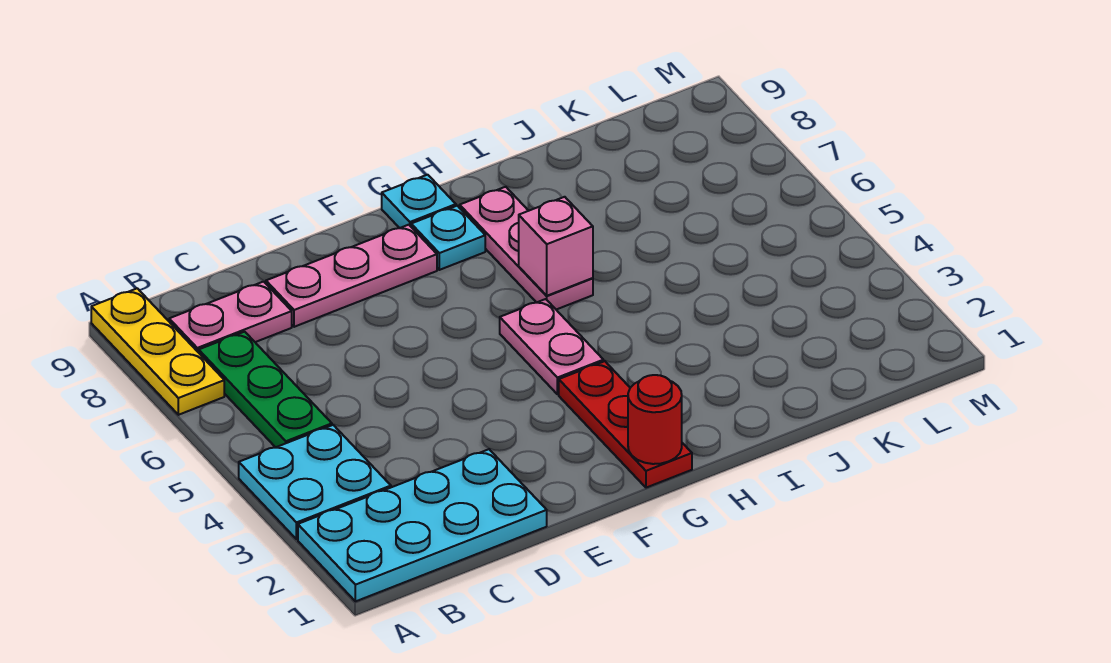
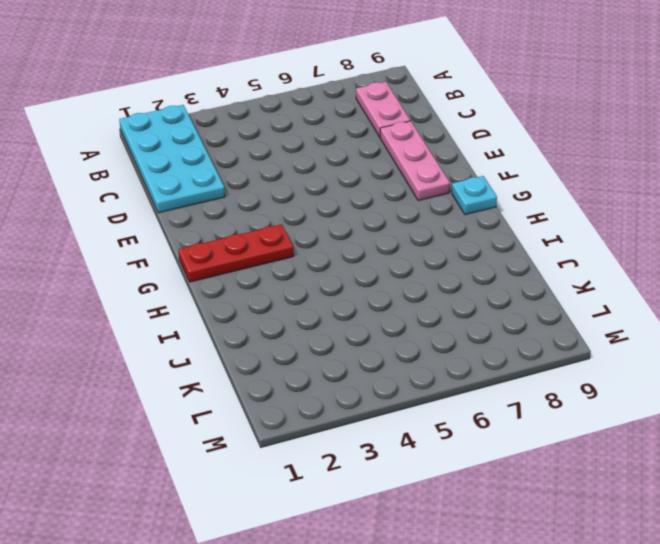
none -> cyan 2x2 plate [239,425,391,539]
none -> yellow 1x3 plate [91,288,224,415]
none -> green 1x3 plate [199,332,332,447]

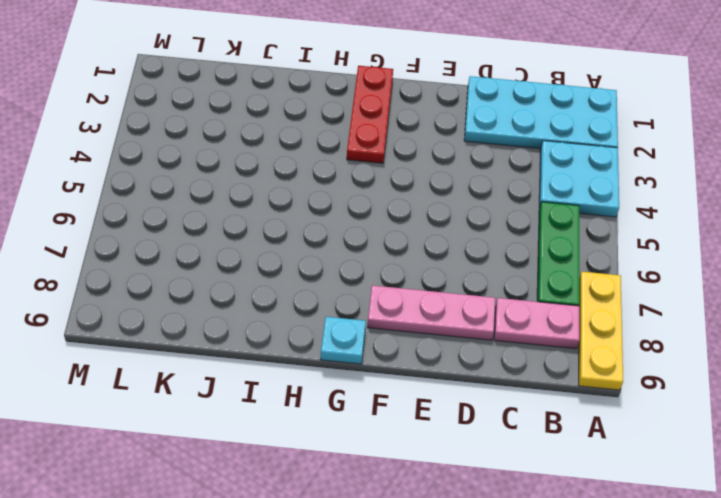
none -> pink 1x2 plate [500,299,603,394]
none -> cyan 1x1 plate [411,206,485,270]
none -> pink 1x3 plate [460,187,593,310]

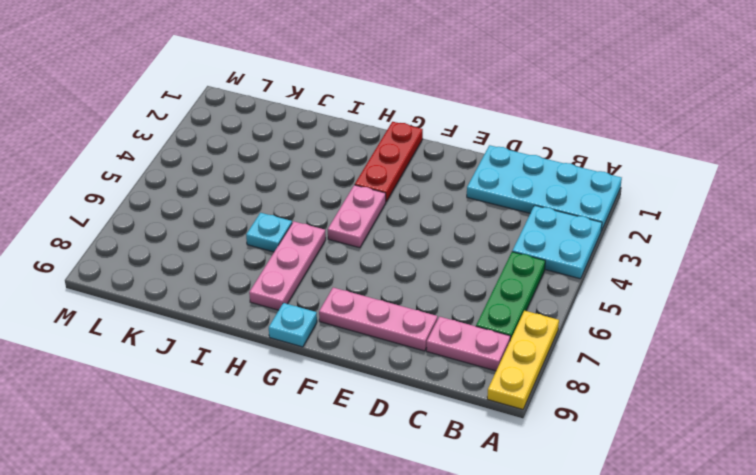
cyan 1x1 plate [246,213,292,252] -> cyan 1x1 plate moved to [411,206,485,270]
none -> red 1x1 round brick [628,375,682,464]
none -> pink 1x1 brick [519,197,593,296]

